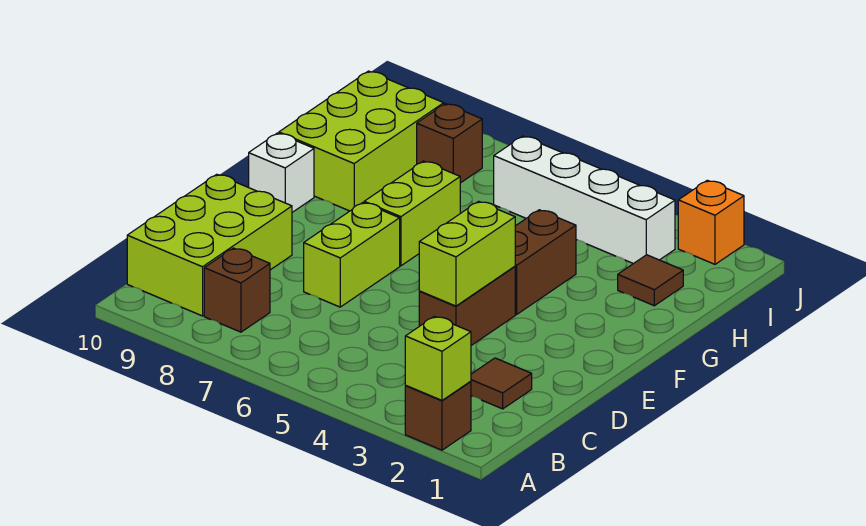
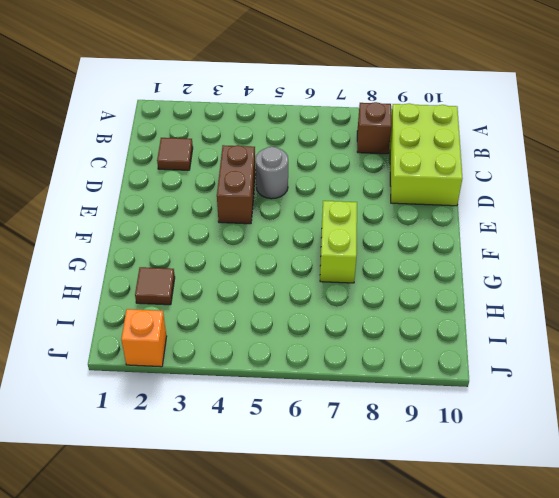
grey 1x1 round brick [256,147,288,199] -> none
none -> brown 1x1 brick [405,381,471,450]
none -> lime 1x2 brick [304,203,400,307]
none -> brown 1x2 brick [515,210,576,314]

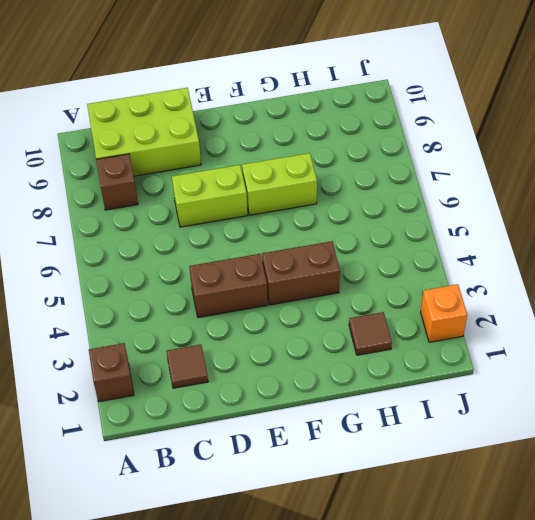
none -> white 1x1 brick [249,133,314,212]
none -> lime 2x3 brick [279,71,444,211]
none -> white 1x4 brick [494,136,675,264]

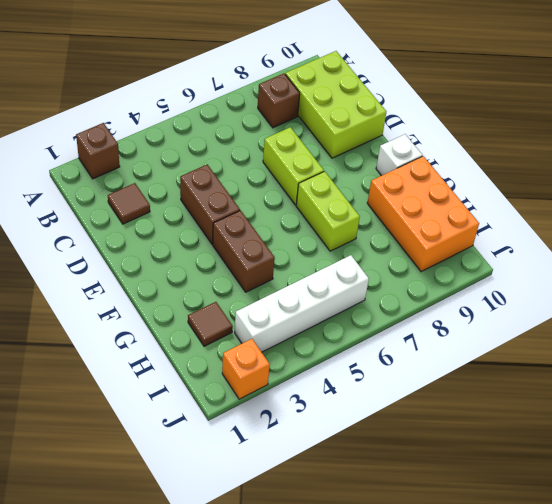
orange 2x3 brick [367,156,479,272] -> lime 2x3 brick [279,71,444,211]
none -> brown 1x1 brick [417,104,482,183]
none -> lime 1x1 brick [405,316,471,400]
none -> lime 1x2 brick [419,201,515,306]

